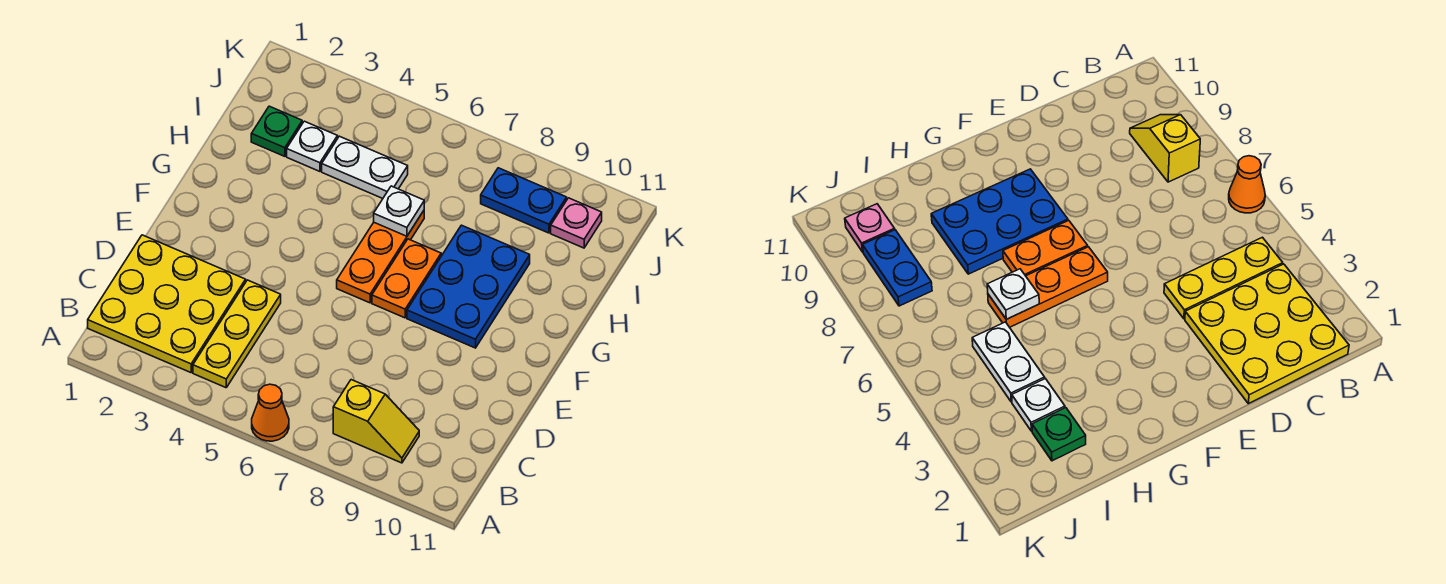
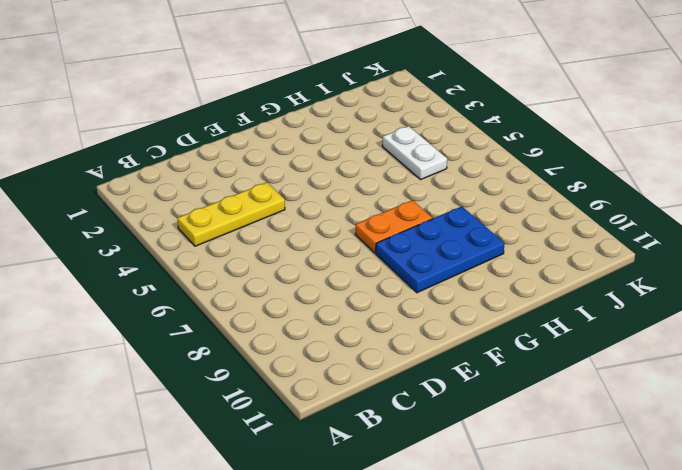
none -> orange 1x1 cone [252,384,289,441]
none -> yellow 3x3 plate [88,235,246,373]
none -> yellow 1x2 slope [333,380,419,463]

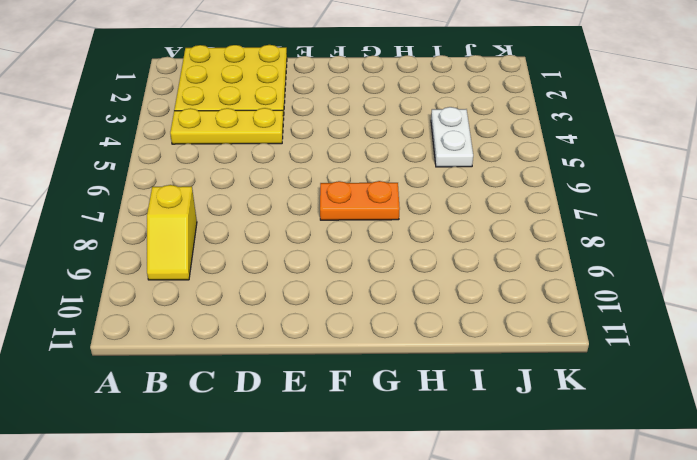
none -> orange 1x1 cone [252,384,289,441]
none -> orange 1x3 plate [337,211,424,303]
none -> blue 2x3 plate [407,225,530,348]

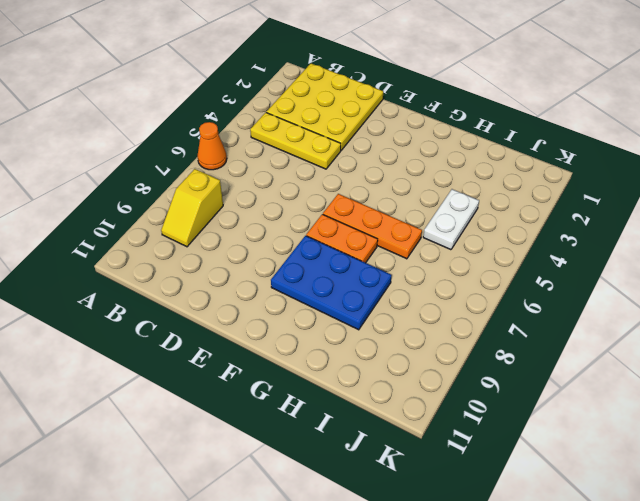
none -> green 1x1 plate [251,106,302,156]
none -> white 1x1 plate [287,121,338,171]
none -> blue 1x2 plate [481,168,567,233]

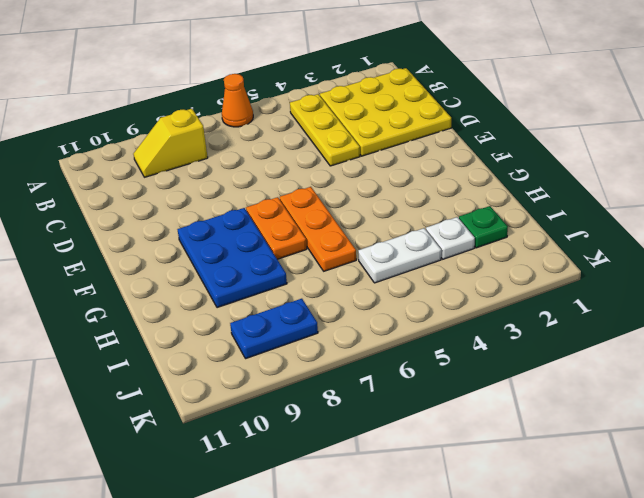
none -> pink 1x1 plate [551,198,602,248]
none -> white 1x1 plate [374,186,424,236]

